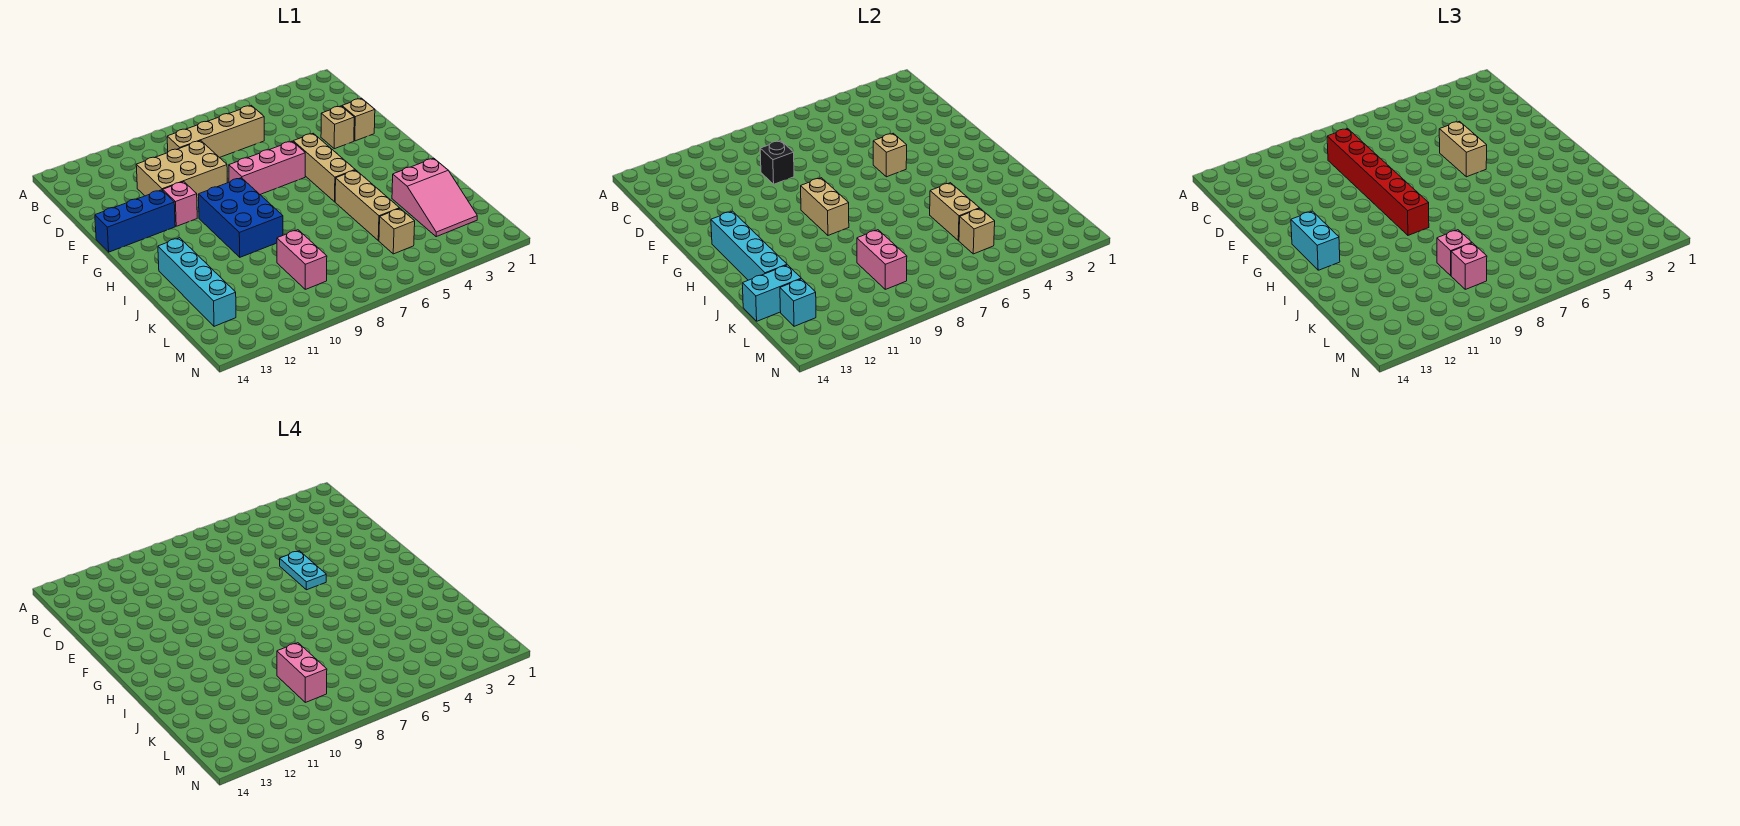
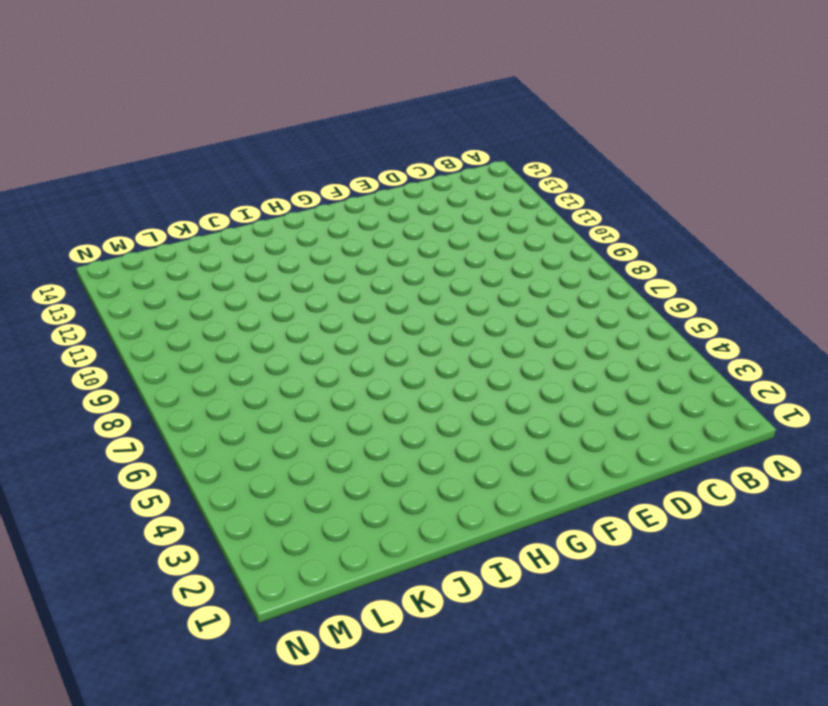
none -> tan 1x4 brick [167,105,264,158]
none -> tan 2x3 brick [136,141,227,201]
none -> tan 1x1 brick [342,98,375,141]
none -> tan 1x1 brick [321,106,354,149]

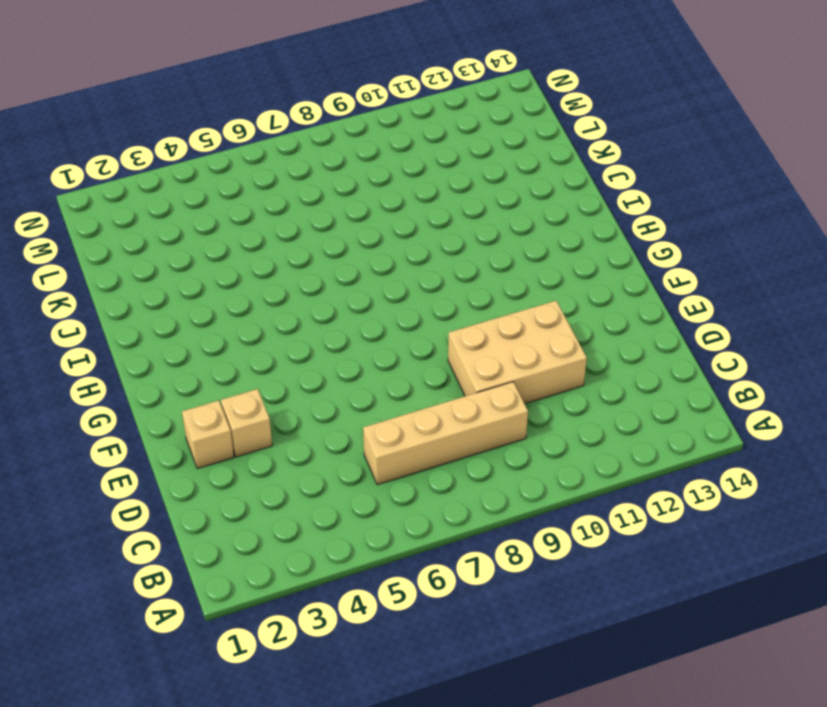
none -> tan 1x3 brick [293,133,355,202]
none -> pink 1x3 brick [229,141,305,194]
none -> pink 1x1 brick [163,182,197,226]
none -> blue 1x3 brick [95,190,175,252]

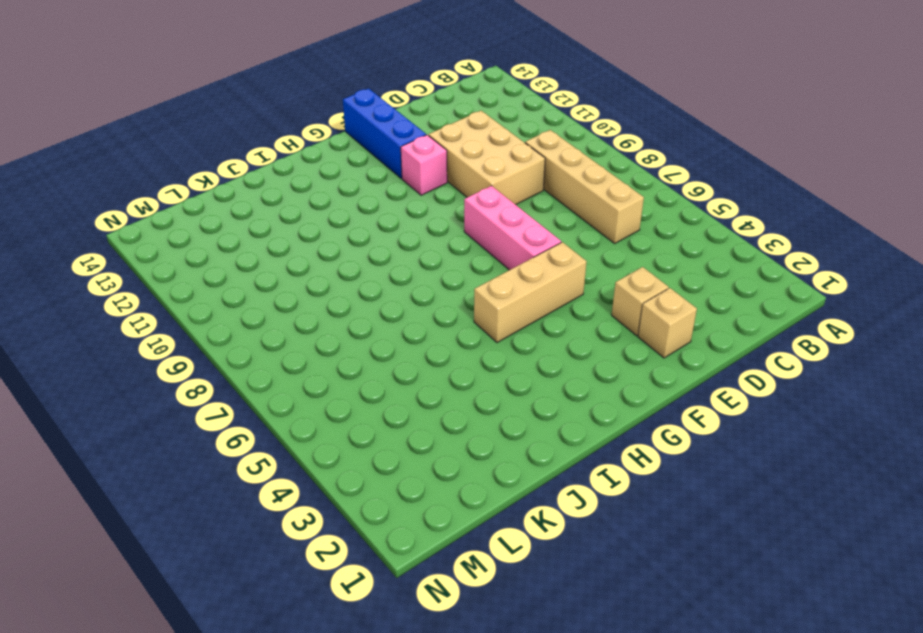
none -> blue 2x3 brick [198,178,283,257]
none -> tan 1x3 brick [335,170,400,241]
none -> cyan 1x4 brick [158,238,236,326]
none -> pink 2x3 slope [392,158,477,237]

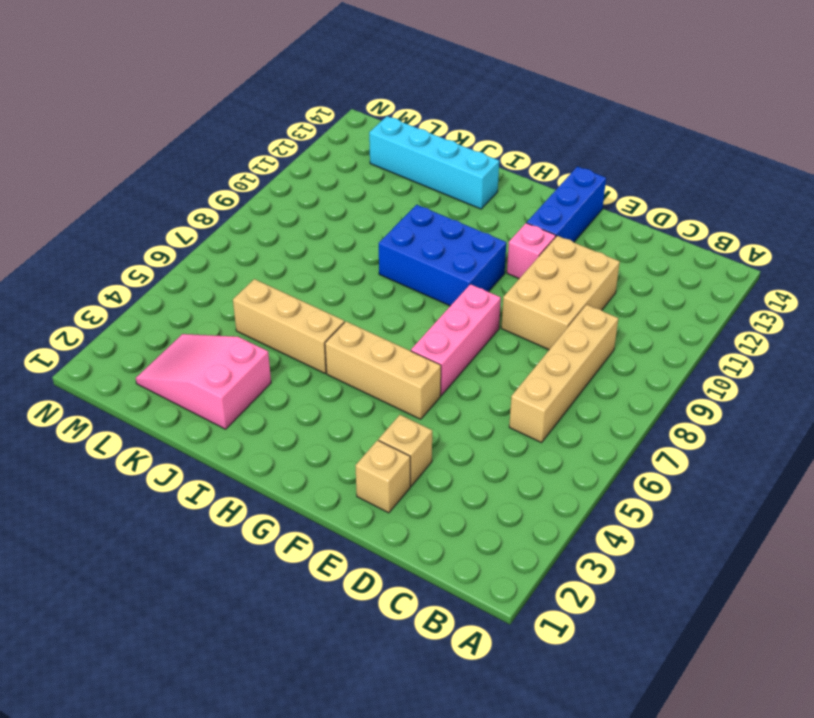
none -> pink 1x2 brick [277,230,327,289]
none -> tan 1x1 brick [379,209,415,254]
none -> black 1x1 brick [760,141,794,184]
none -> tan 1x1 brick [873,133,907,177]

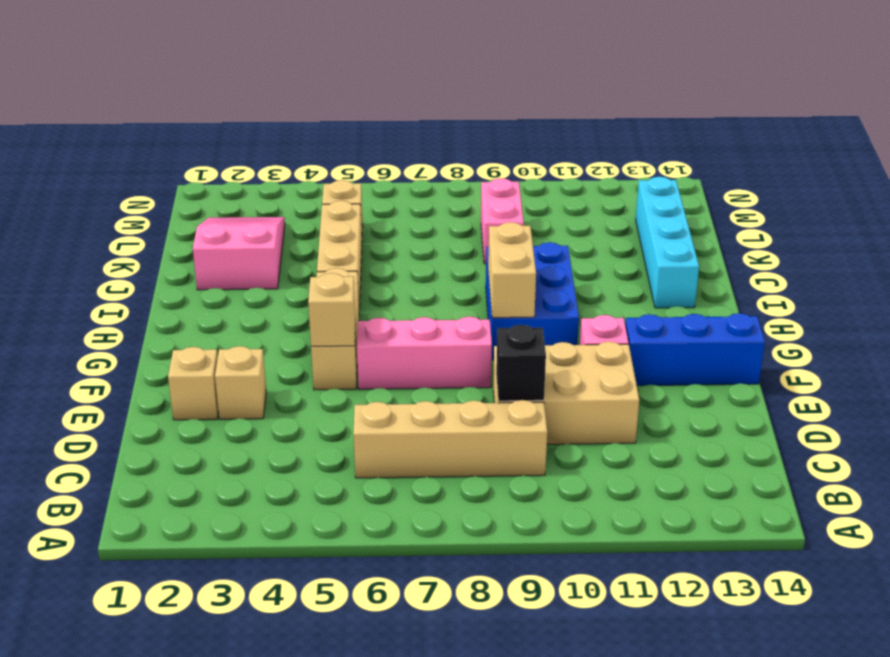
none -> cyan 1x4 brick [711,211,787,280]
none -> tan 1x2 brick [930,183,980,241]
none -> pink 1x2 brick [857,230,907,289]
none -> cyan 1x2 brick [742,265,801,321]

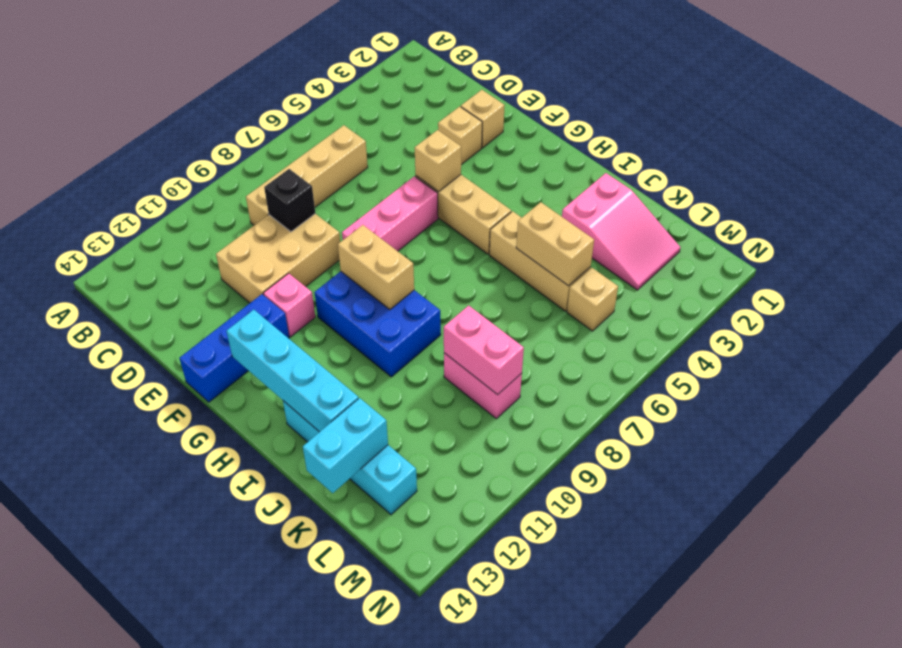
none -> tan 1x1 brick [959,209,995,254]
none -> cyan 1x1 brick [780,279,816,326]
none -> red 1x6 brick [1327,129,1429,235]
none -> tan 1x2 brick [1439,121,1487,177]

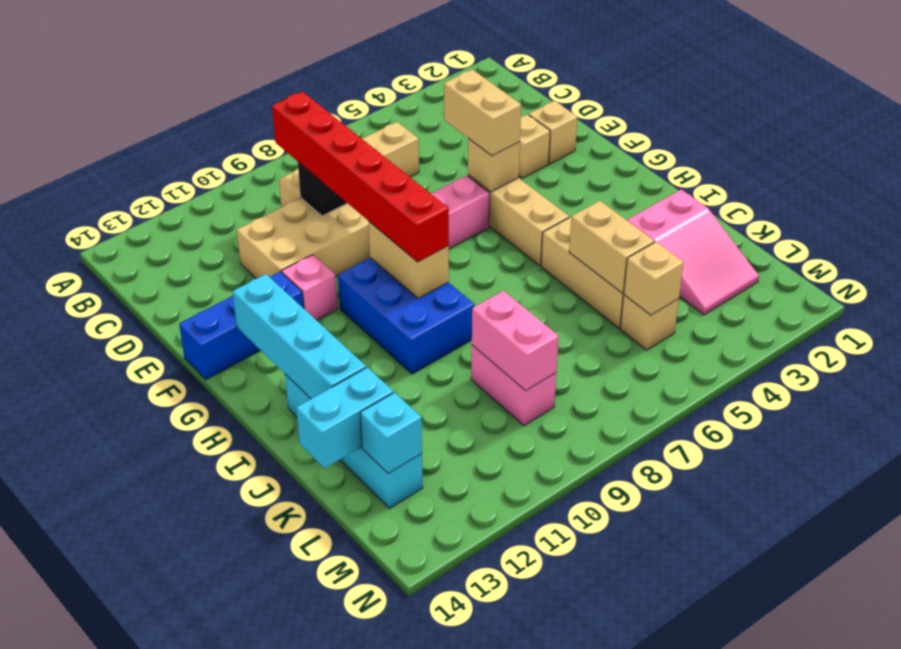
none -> cyan 1x2 brick [1291,211,1340,270]
none -> pink 1x1 brick [1437,230,1472,276]
none -> pink 1x1 brick [1451,243,1487,289]
none -> cyan 1x2 plate [280,551,326,590]

